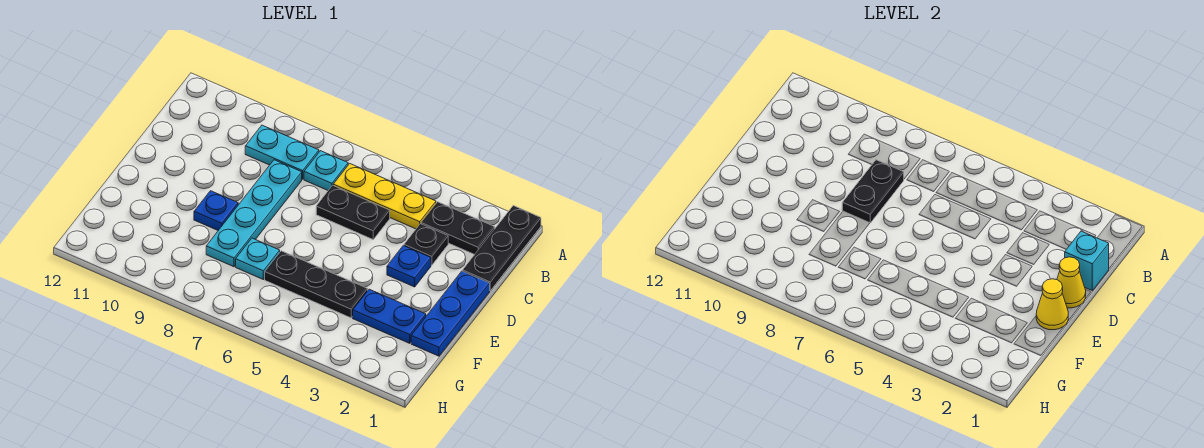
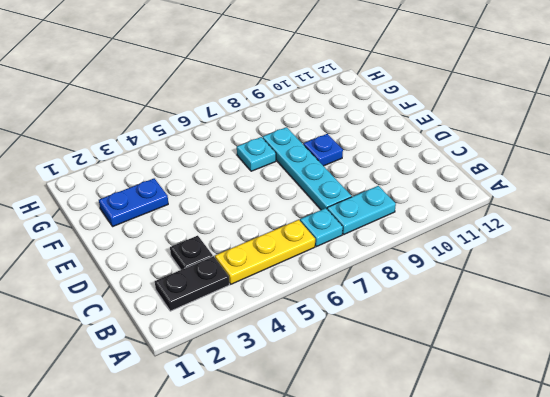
none -> black 1x3 plate [463,206,541,290]
none -> black 1x2 plate [316,185,390,239]
none -> blue 1x3 plate [411,271,490,356]

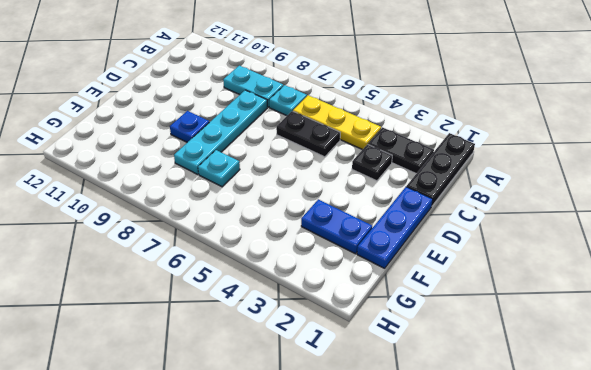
none -> blue 1x1 plate [387,246,431,287]
none -> black 1x3 plate [265,251,368,318]
none -> cyan 1x1 brick [1065,231,1109,290]

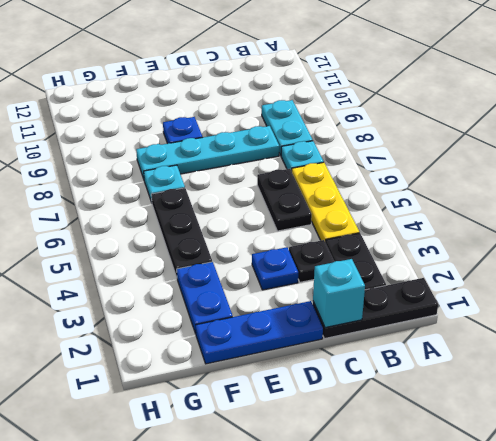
none -> black 1x2 plate [842,160,904,223]
none -> yellow 1x1 cone [1057,257,1086,308]
none -> yellow 1x1 cone [1036,279,1068,330]

